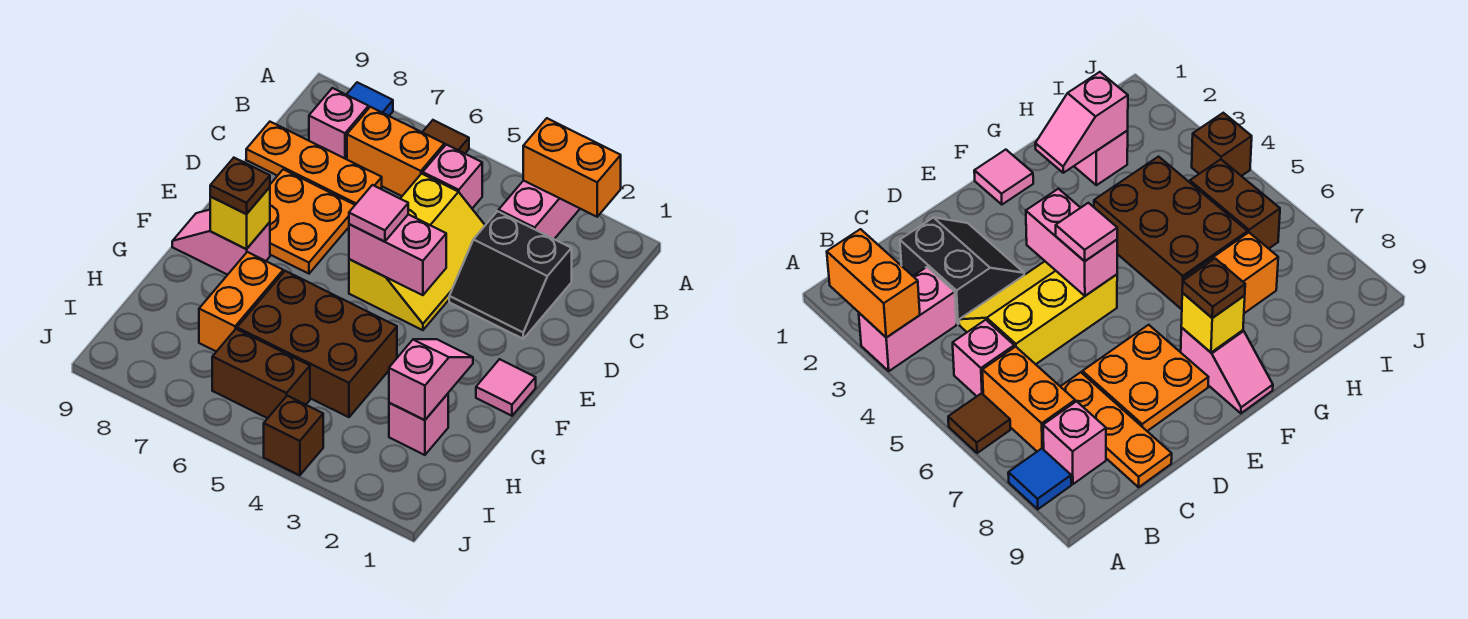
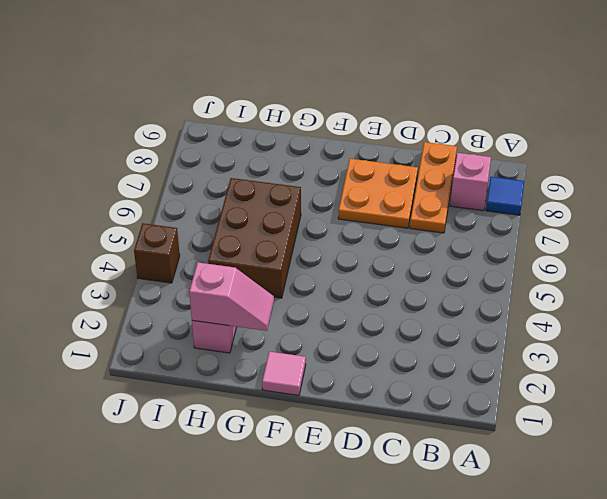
none -> pink 1x2 brick [499,180,580,239]
none -> brown 1x1 tile [422,120,469,153]
none -> pink 1x1 brick [423,145,482,208]

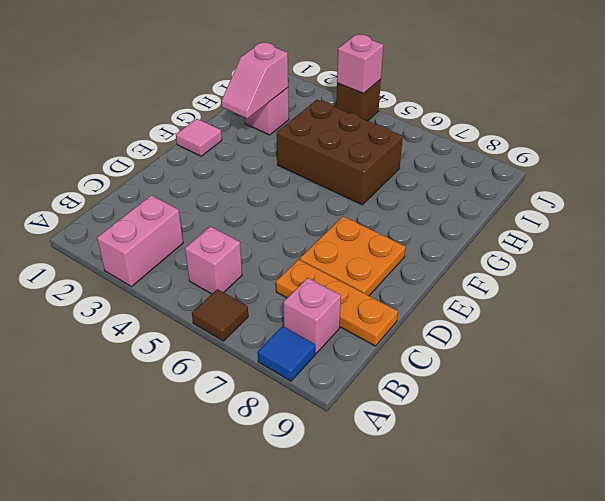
pink 1x1 brick [337,34,383,94] -> none
none -> orange 1x2 brick [347,107,444,196]
none -> black 2x2 slope [449,211,572,339]
none -> yellow 2x3 slope [349,174,485,330]

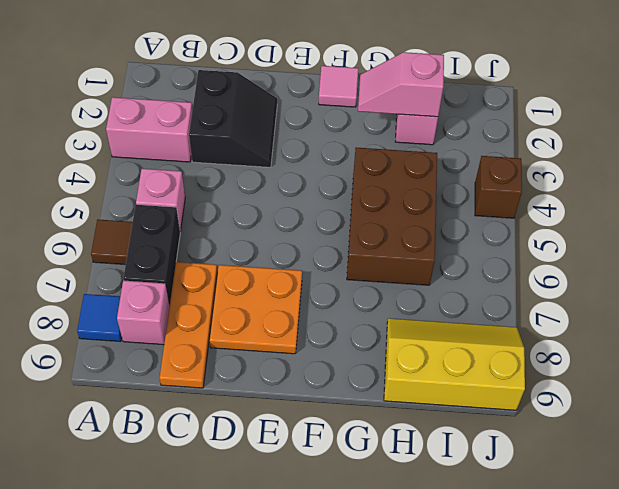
black 1x2 brick [123,205,180,305] -> orange 1x2 brick [347,107,444,196]
yellow 2x3 slope [384,318,525,410] -> yellow 2x3 slope moved to [349,174,485,330]
none -> pink 1x2 slope [172,210,270,275]
none -> orange 1x2 brick [199,252,283,352]
none -> brown 1x2 brick [212,329,310,418]

